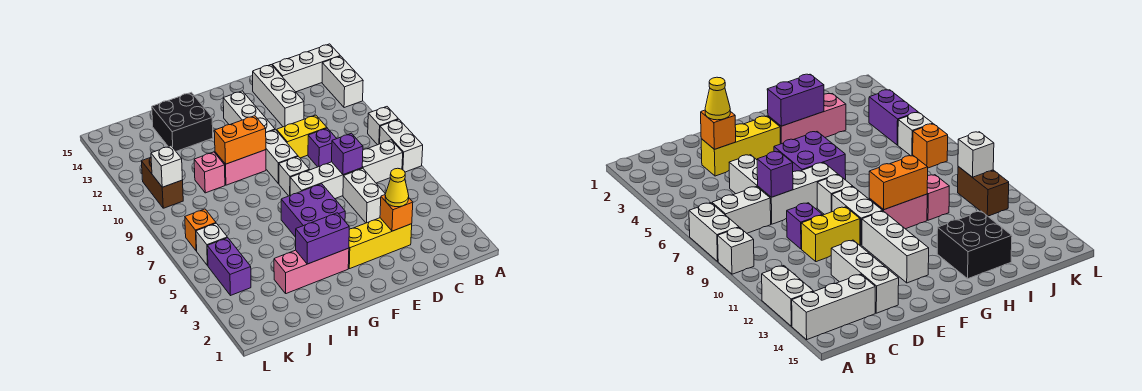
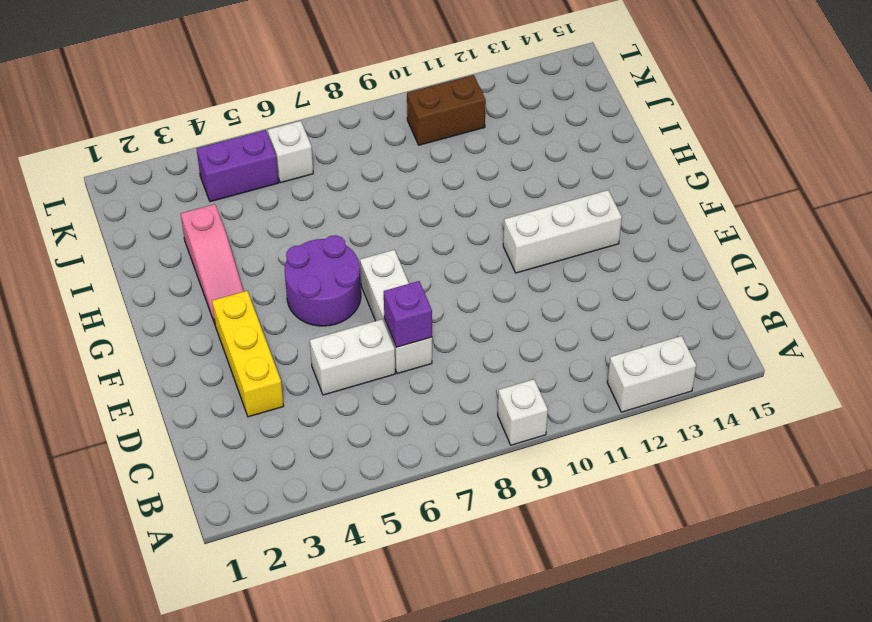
purple 2x2 round brick [285,235,361,326] -> purple 2x2 brick [281,184,345,237]
pink 1x3 slope [181,204,244,324] -> pink 1x3 brick [274,248,349,294]
none -> white 1x2 brick [380,119,423,172]
none -> white 1x3 brick [272,44,340,92]
none -> white 1x2 brick [362,140,403,183]

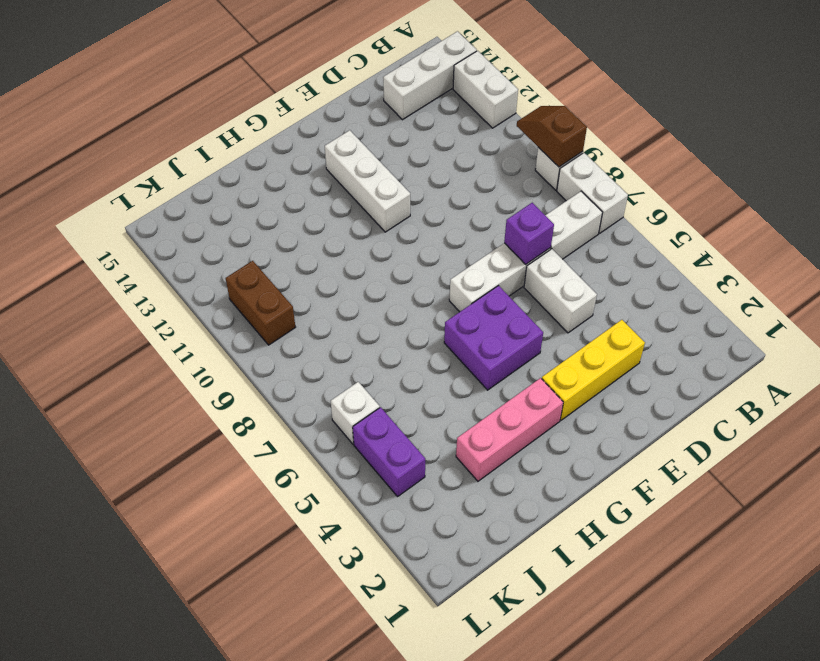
brown 1x2 slope [517,106,587,167] -> none
none -> purple 1x1 brick [308,128,337,167]
none -> yellow 1x2 brick [277,115,327,158]
none -> white 1x3 brick [253,65,304,127]

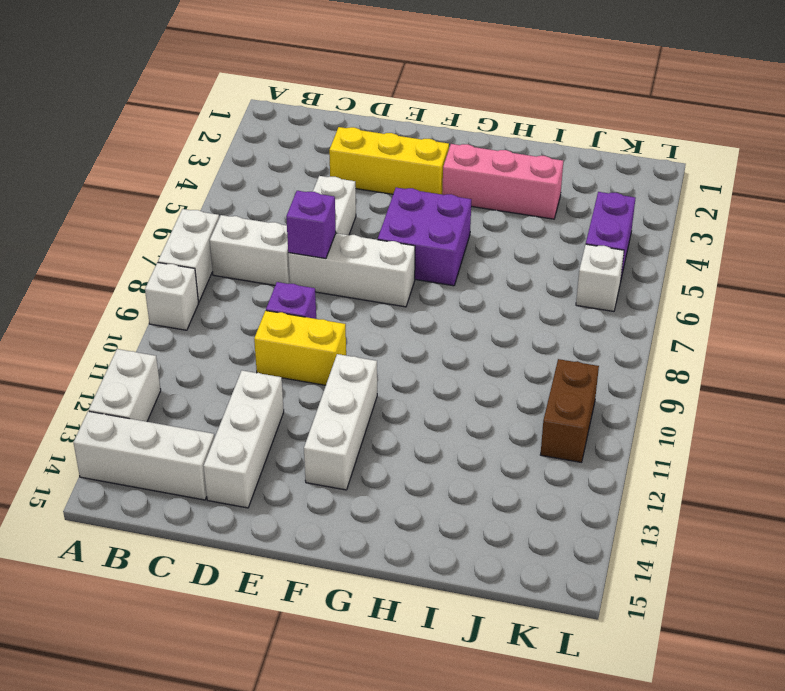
none -> white 1x1 brick [279,156,310,196]
none -> white 1x2 brick [266,130,298,184]
none -> pink 1x2 brick [215,150,266,185]

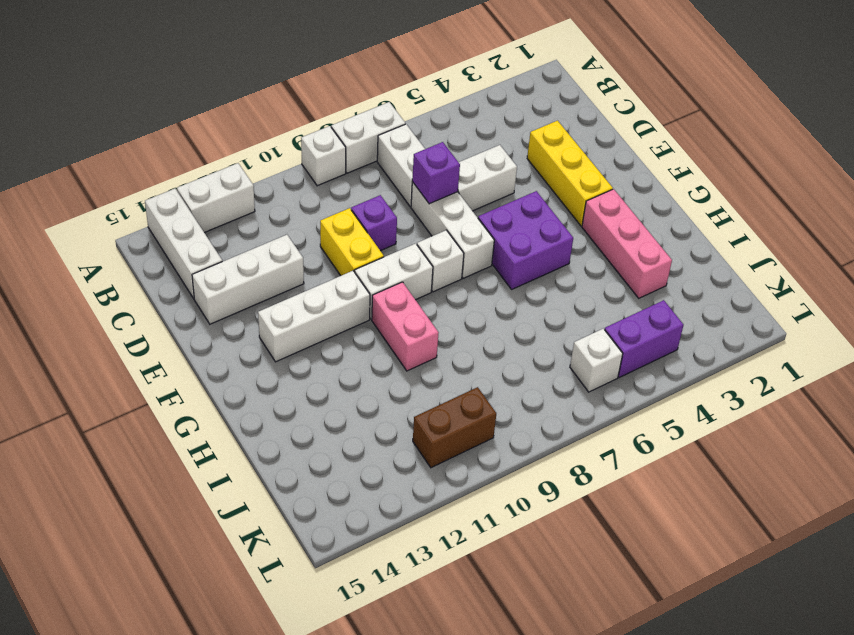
none -> black 2x2 brick [152,92,213,151]
none -> pink 1x1 brick [194,152,225,193]
none -> orange 1x1 brick [185,209,216,251]

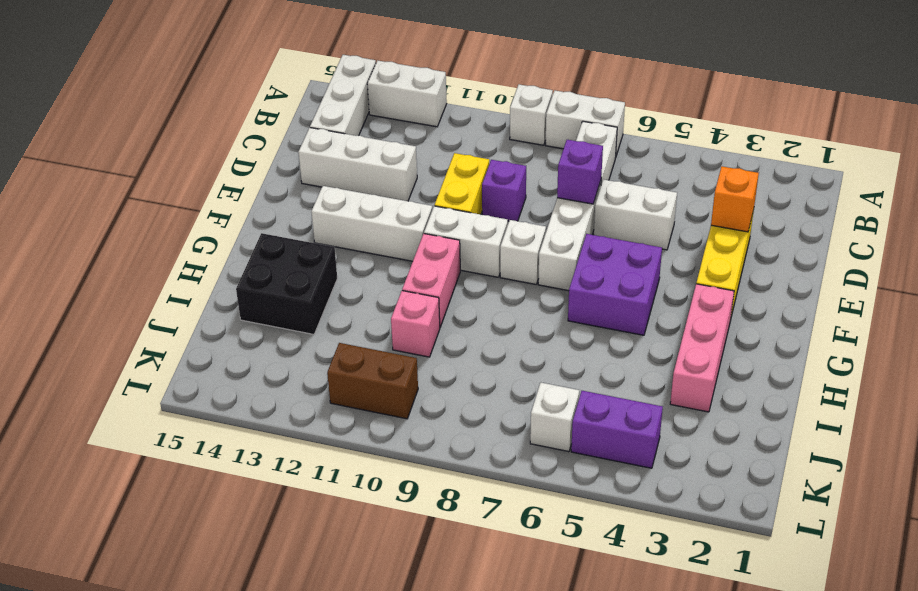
none -> orange 1x1 brick [185,209,216,251]
none -> purple 1x2 brick [296,213,349,264]
none -> orange 1x2 brick [214,116,266,164]

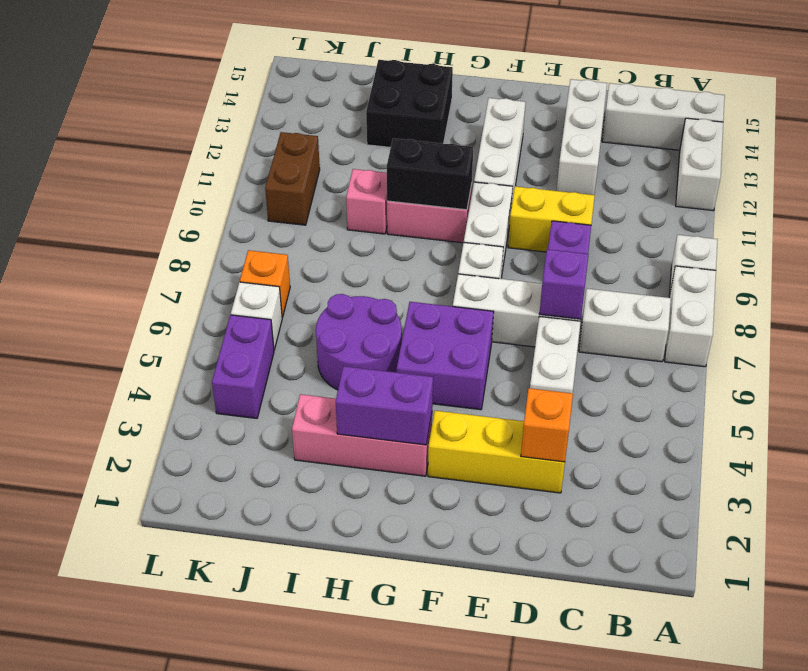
black 1x2 brick [387,138,473,210] -> orange 1x2 brick [214,116,266,164]
purple 2x2 round brick [316,294,402,390] -> none
none -> white 1x1 brick [151,146,183,187]
none -> yellow 1x1 cone [385,168,409,207]

